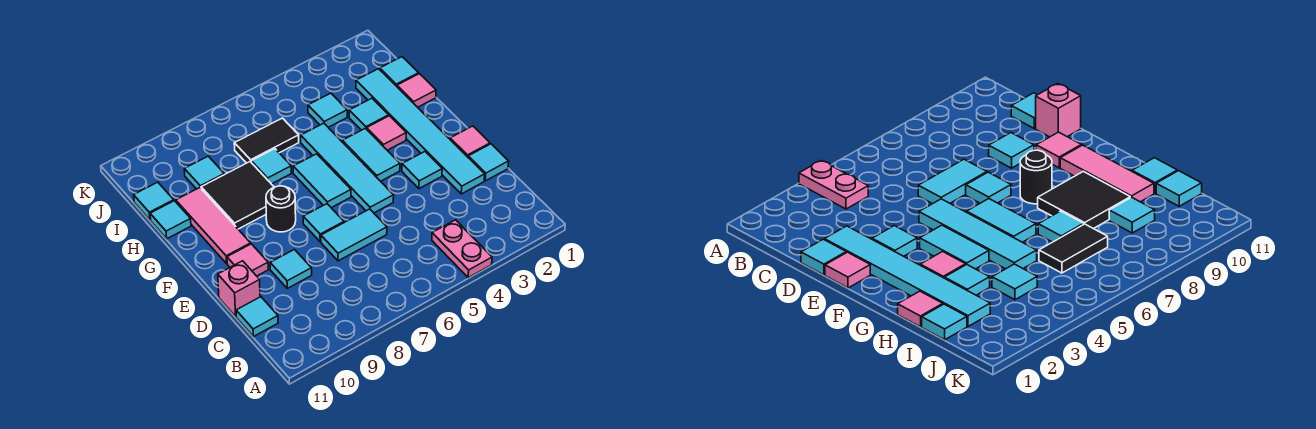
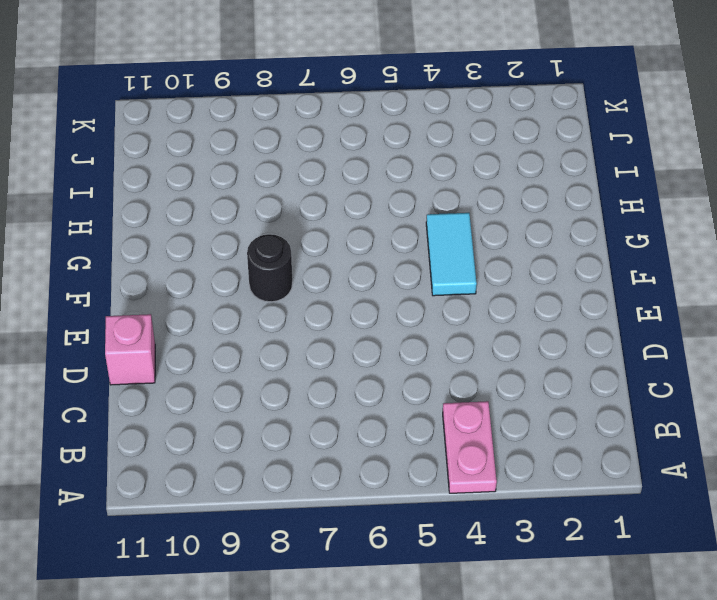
none -> cyan 1x1 tile [236,297,278,337]
none -> cyan 1x1 tile [468,144,509,181]
none -> cyan 1x6 tile [356,69,485,194]

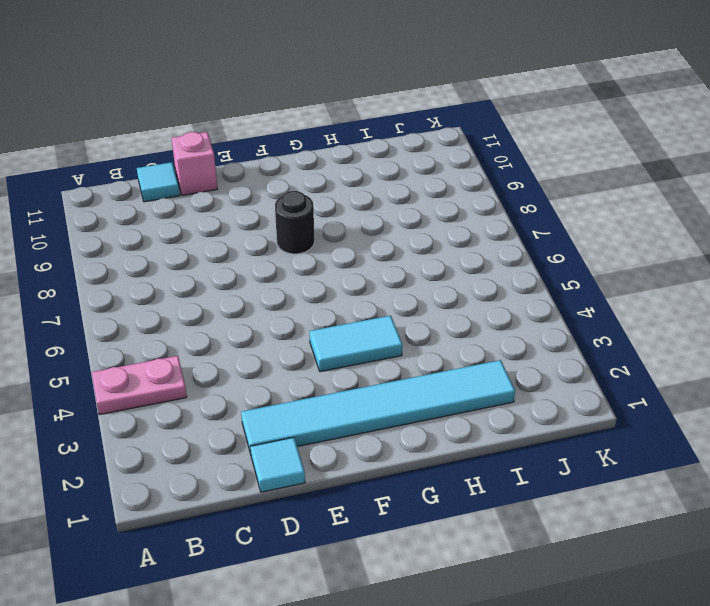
none -> cyan 1x2 tile [321,209,387,261]
none -> cyan 1x1 tile [270,250,312,288]
none -> pink 1x1 tile [450,126,490,157]

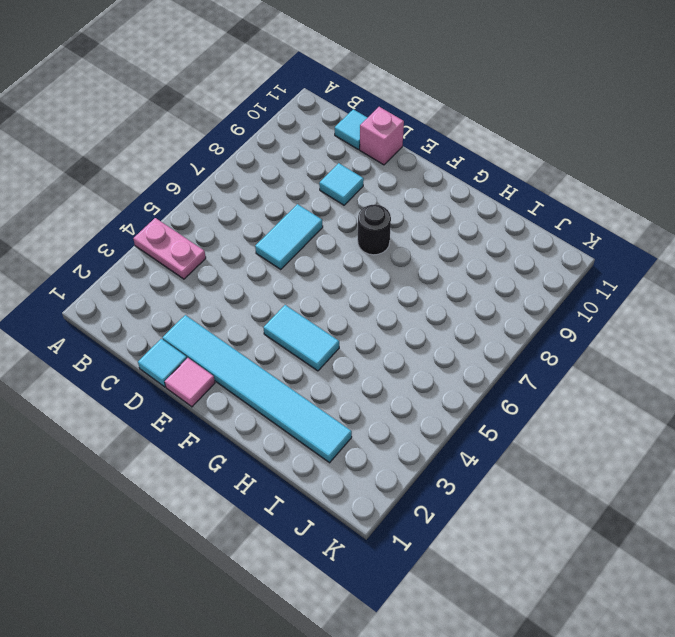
none -> cyan 1x1 tile [402,152,442,189]
none -> cyan 1x4 tile [301,123,394,213]
none -> cyan 1x1 tile [303,204,344,242]

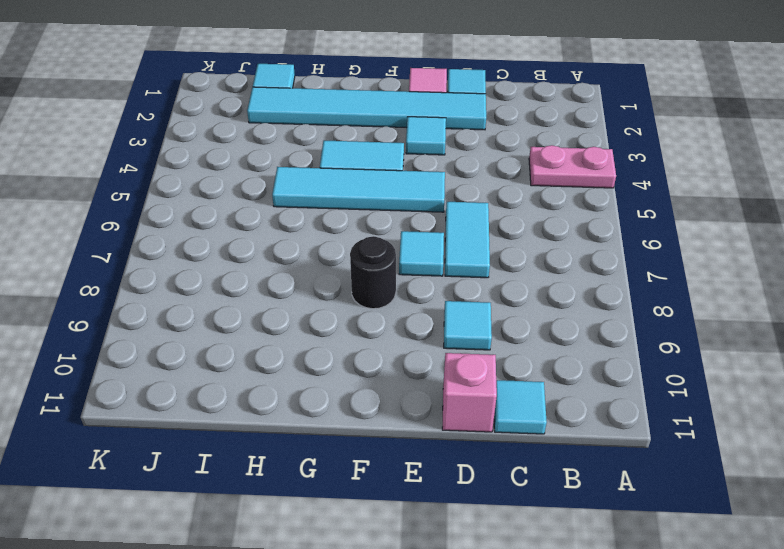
none -> pink 1x1 tile [227,244,268,276]
none -> cyan 1x2 tile [293,154,351,208]
none -> pink 1x3 tile [176,188,251,263]

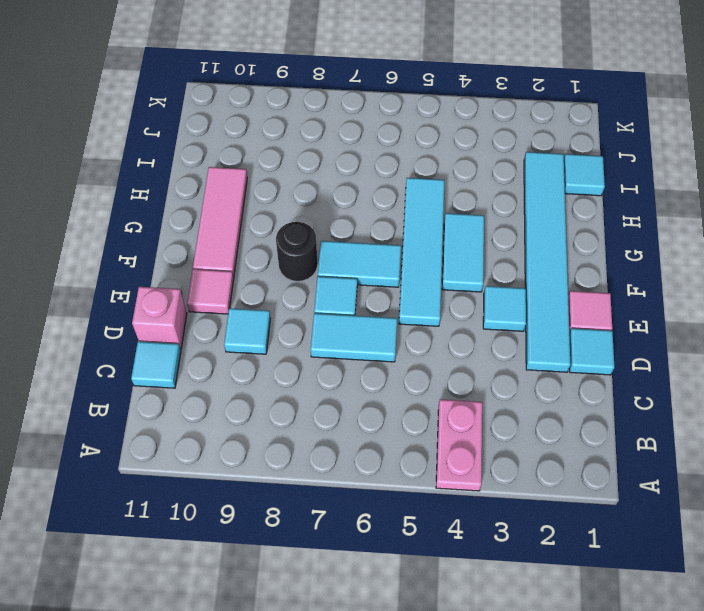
cyan 1x2 tile [318,241,401,287] -> cyan 1x2 tile turned to [293,154,351,208]
none -> pink 1x1 tile [367,116,406,150]
none -> black 2x2 tile [201,162,274,229]
none -> pink 1x1 tile [397,74,436,107]

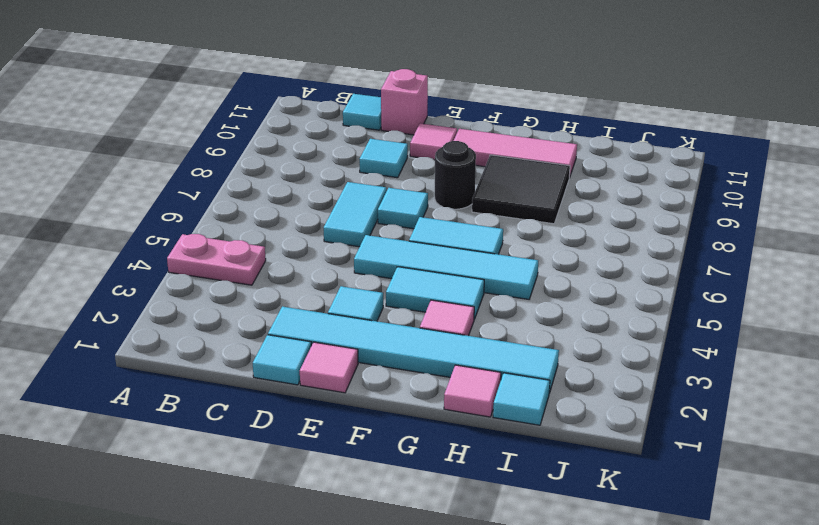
none -> cyan 1x1 tile [349,98,389,130]
none -> cyan 1x1 tile [251,149,291,184]
none -> cyan 1x1 tile [150,201,191,239]

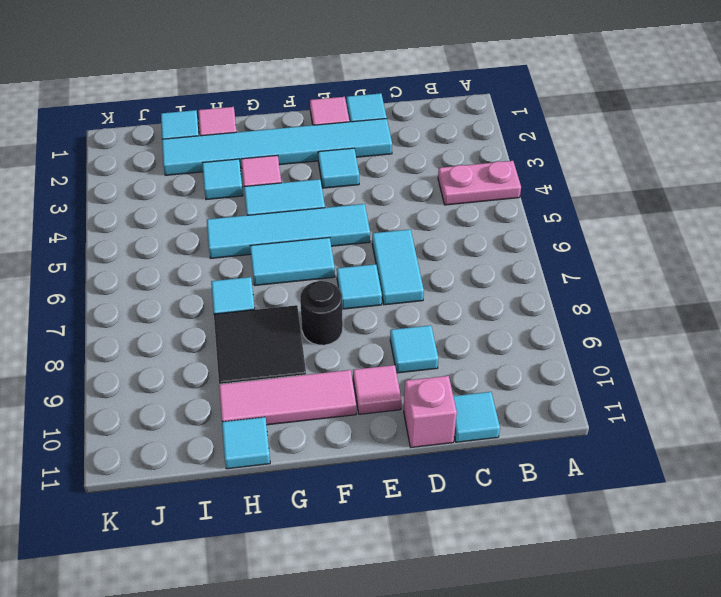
none -> cyan 1x1 tile [308,93,347,127]
none -> black 1x2 tile [234,118,299,163]
none -> cyan 1x1 tile [184,156,224,189]

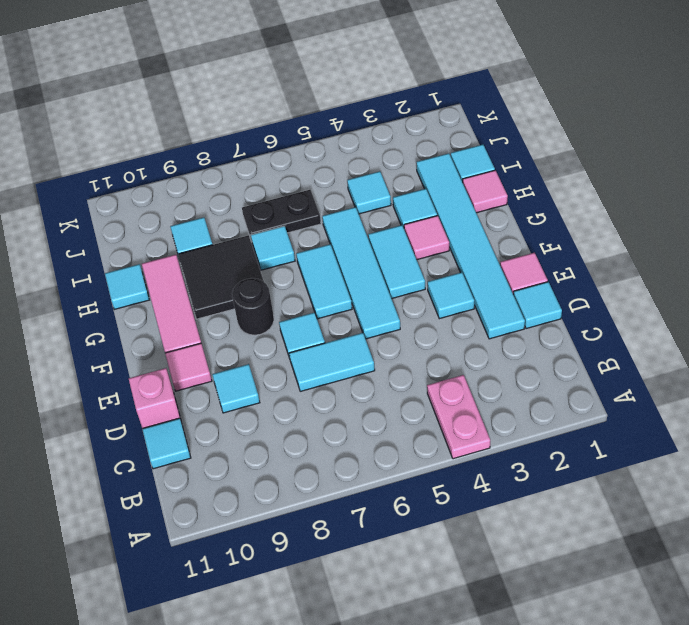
black 1x2 plate [242,190,321,241] -> black 1x2 tile [234,118,299,163]
none -> cyan 1x1 tile [134,182,174,220]

